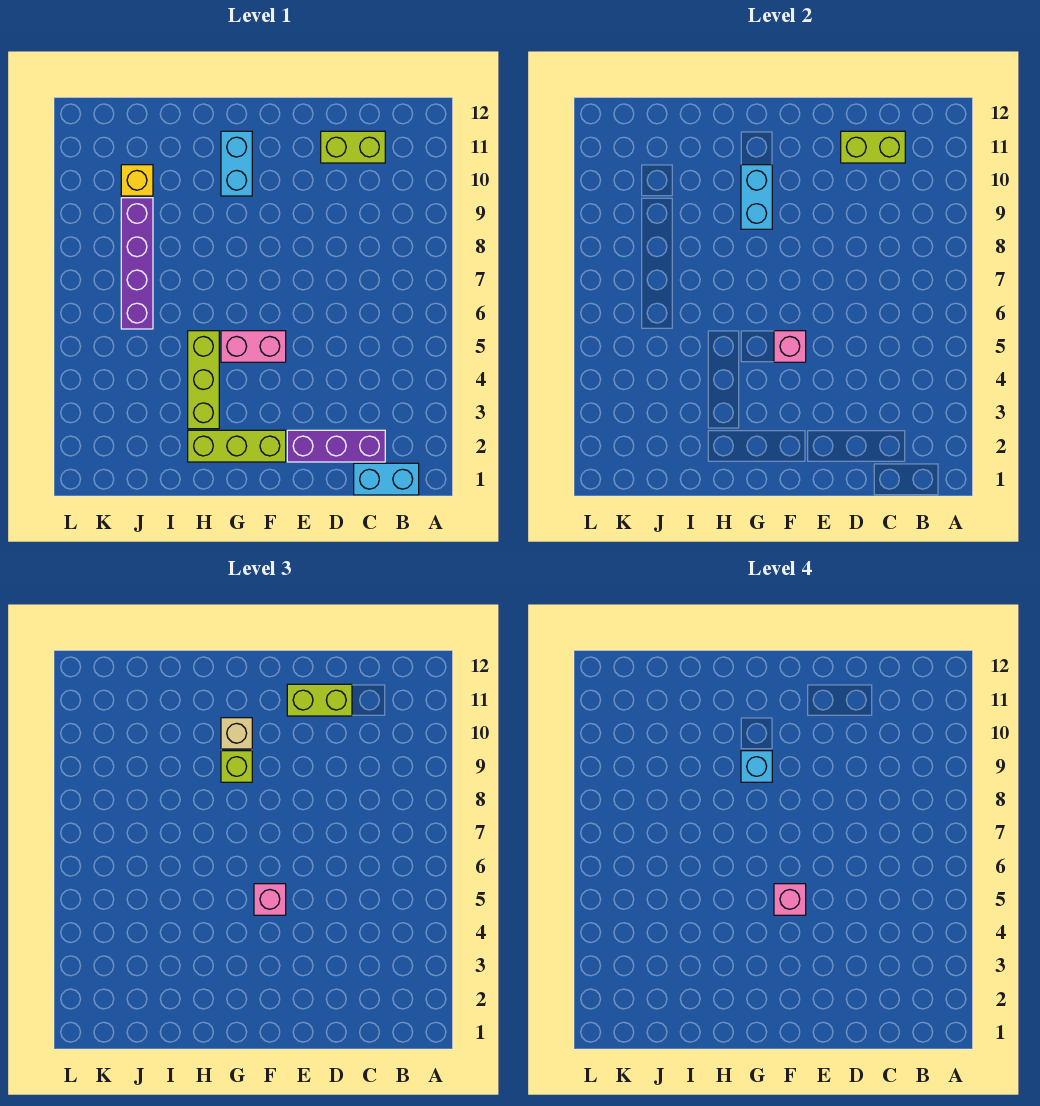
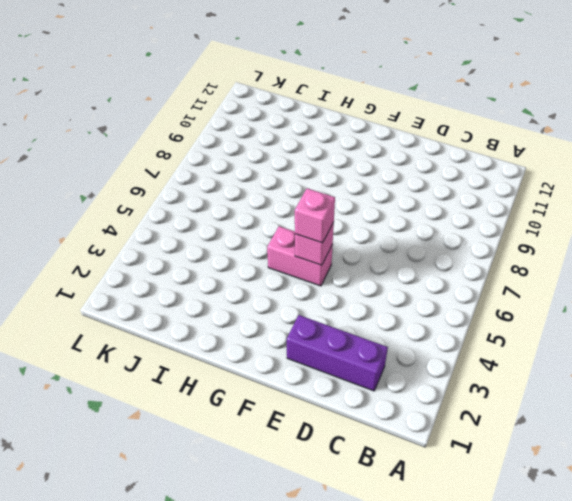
none -> cyan 1x2 brick [354,463,419,495]
none -> lime 1x2 brick [321,131,385,163]
none -> lime 1x3 brick [188,430,286,462]

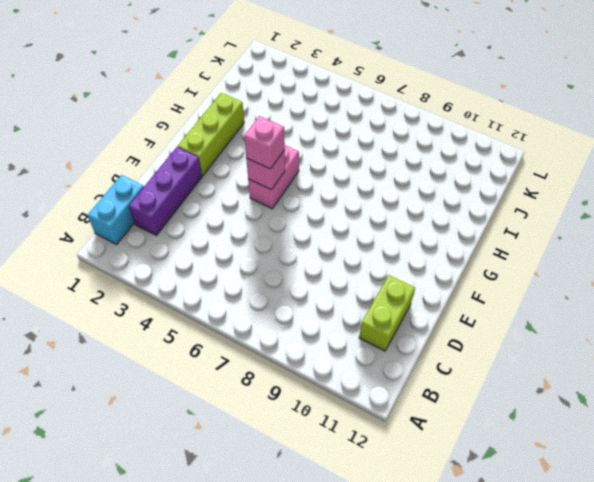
none -> cyan 1x2 brick [221,131,252,196]
none -> lime 1x3 brick [188,331,219,429]
none -> purple 1x4 brick [121,198,153,329]

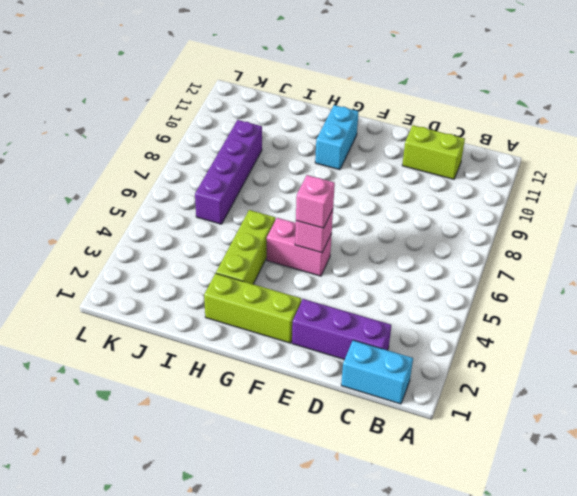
none -> yellow 1x1 brick [121,165,153,196]
none -> lime 1x2 brick [841,131,905,163]
none -> cyan 1x2 brick [741,165,772,229]

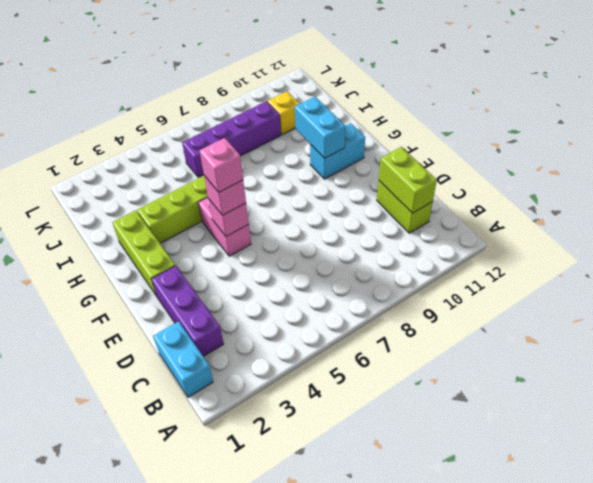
cyan 1x2 brick [295,97,345,159] -> cyan 1x2 brick turned to [741,165,772,229]
none -> lime 1x2 brick [287,684,352,716]
none -> lime 1x1 brick [221,751,252,782]
none -> tan 1x1 brick [221,718,252,749]

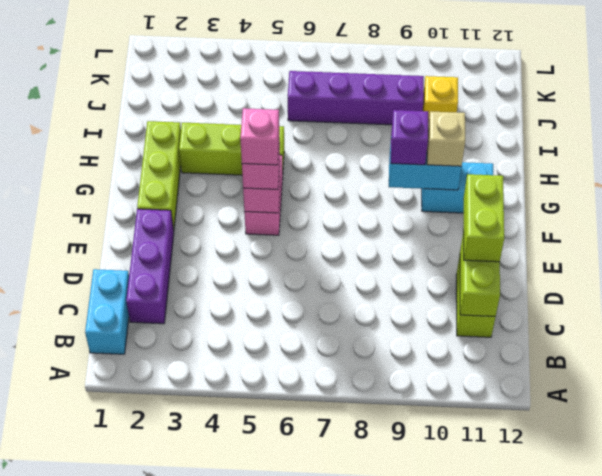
purple 1x1 brick [391,110,428,165] -> lime 1x1 brick [221,751,252,782]
none -> cyan 1x1 brick [741,751,772,782]

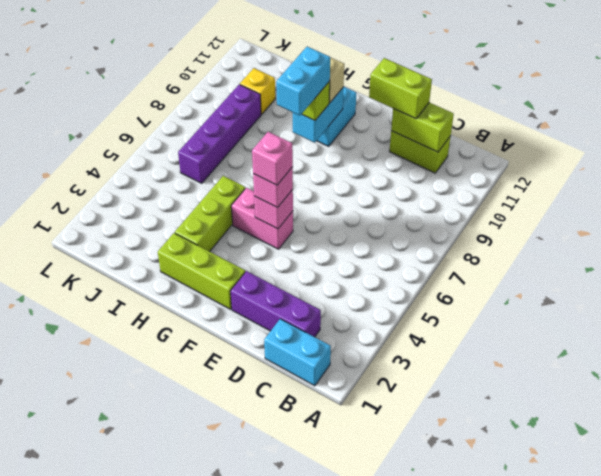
cyan 1x2 brick [276,47,330,116] -> cyan 1x1 brick [741,751,772,782]

